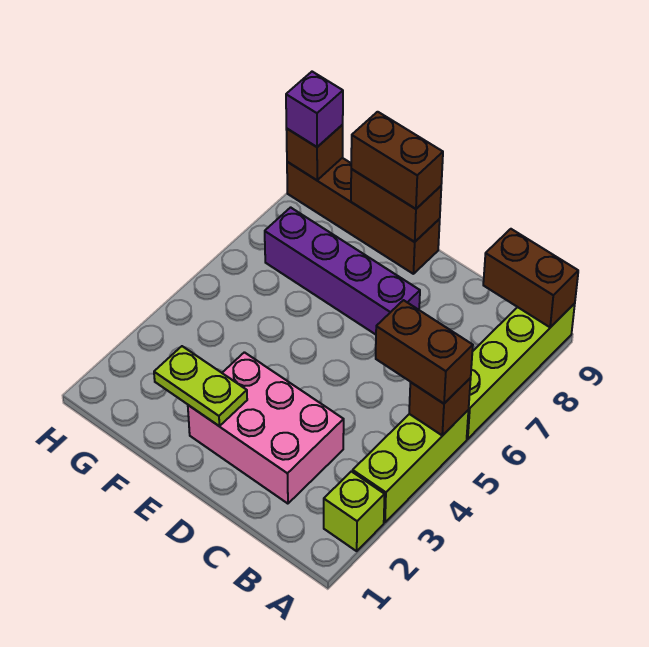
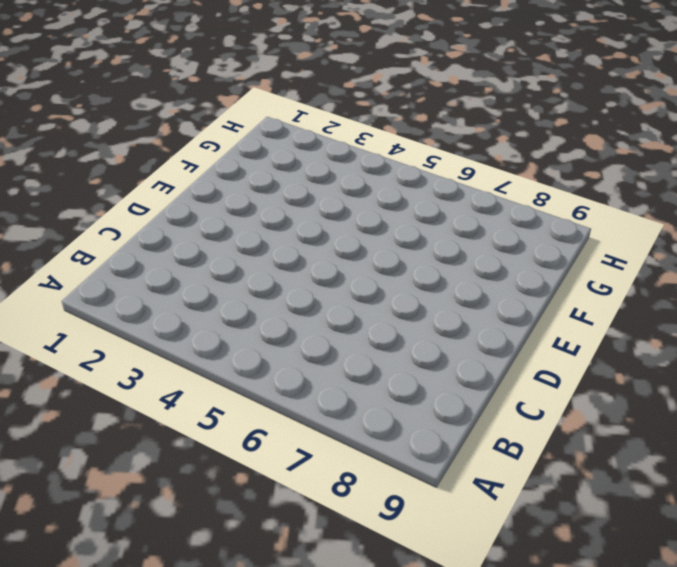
none -> lime 1x1 brick [324,471,385,551]
none -> lime 1x3 brick [353,411,468,522]
none -> lime 1x4 brick [467,303,575,439]

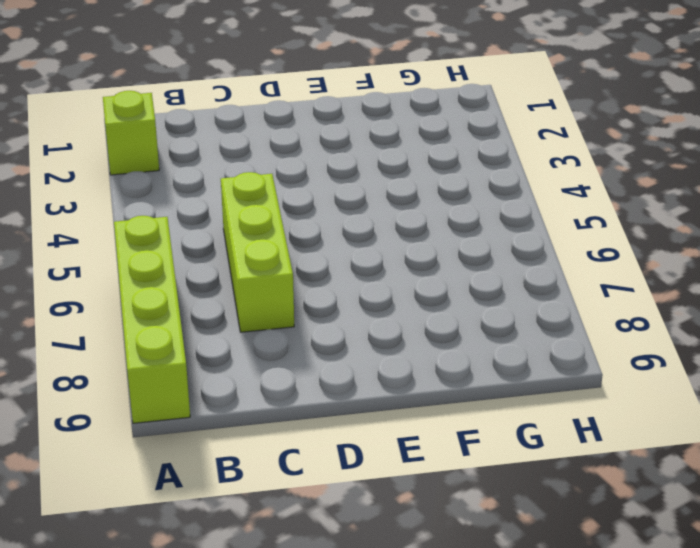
lime 1x3 brick [221,172,294,332] -> lime 1x3 brick moved to [353,411,468,522]
none -> pink 2x3 brick [188,352,344,504]
none -> purple 1x4 brick [265,207,420,335]
none -> brown 1x4 brick [287,158,440,274]

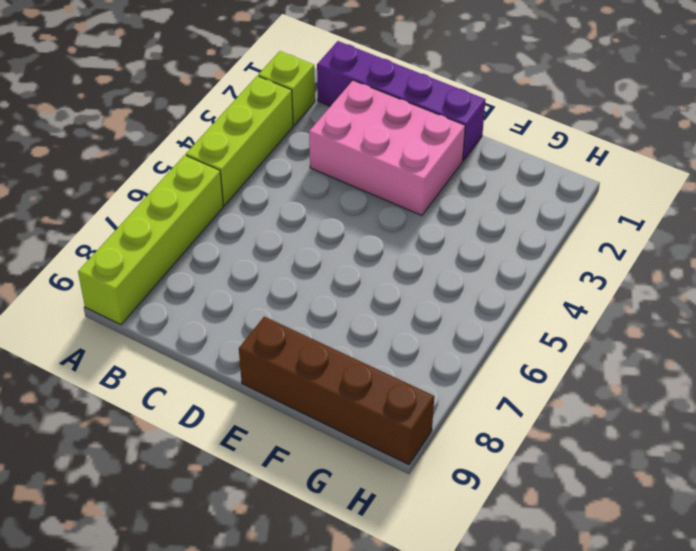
purple 1x4 brick [317,41,486,161] -> purple 1x4 brick moved to [265,207,420,335]
none -> brown 1x1 brick [409,378,471,436]
none -> brown 1x2 brick [483,229,578,327]
none -> lime 1x2 plate [154,346,247,426]

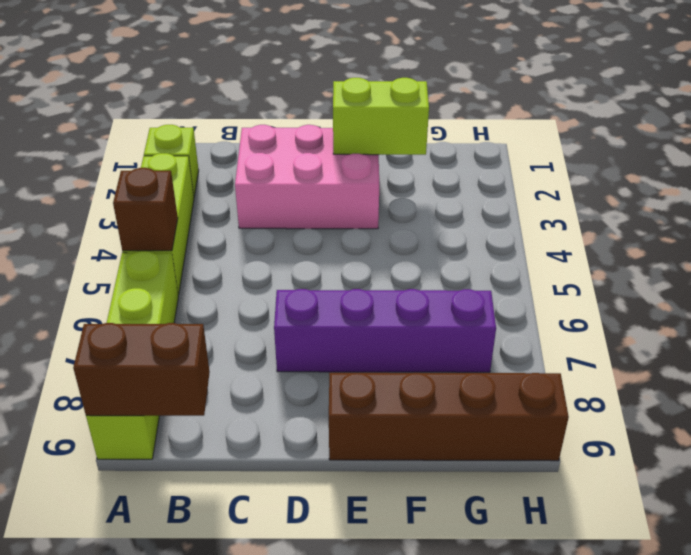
lime 1x2 brick [333,78,429,155] -> lime 1x2 plate [154,346,247,426]
none -> brown 1x2 brick [351,169,441,242]
none -> brown 1x1 brick [286,125,343,180]
none -> brown 1x2 brick [376,300,473,404]

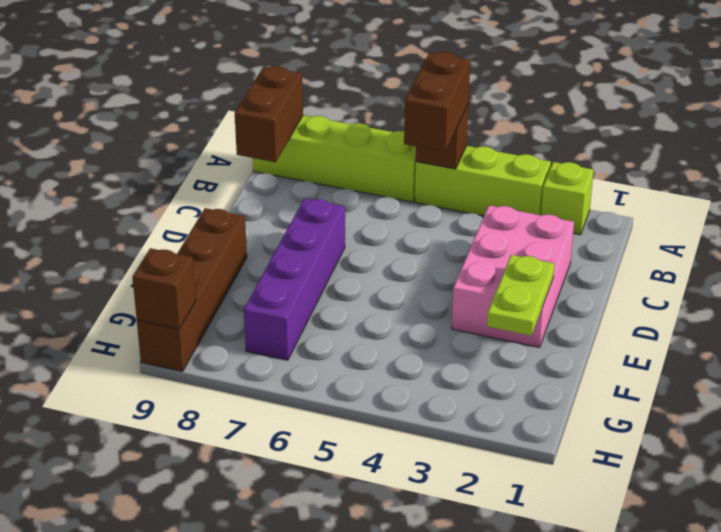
none -> brown 1x2 brick [351,169,441,242]
none -> brown 1x2 brick [351,112,443,209]
none -> purple 1x1 brick [286,72,343,147]

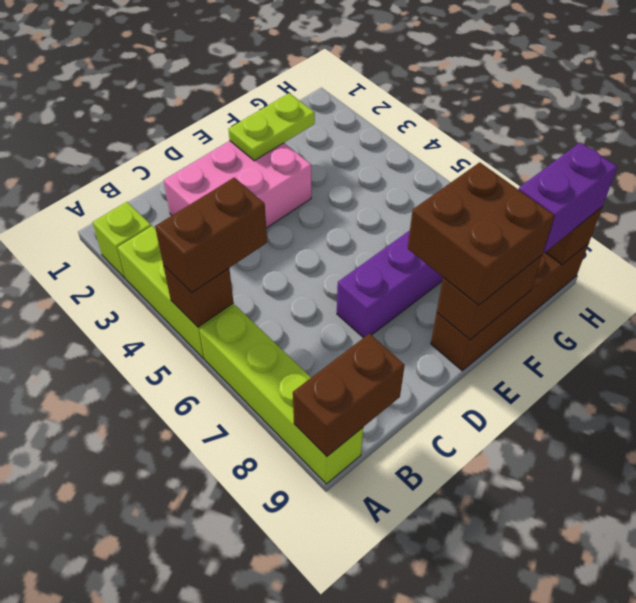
brown 2x2 brick [408,162,555,305] -> brown 1x2 brick [351,112,443,209]
purple 1x2 brick [518,142,617,253] -> purple 1x1 brick [286,72,343,147]

